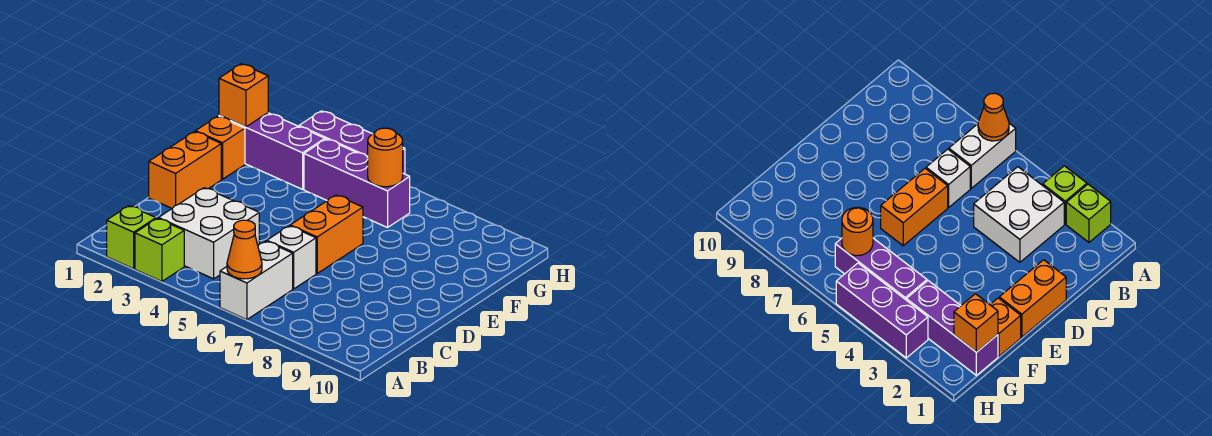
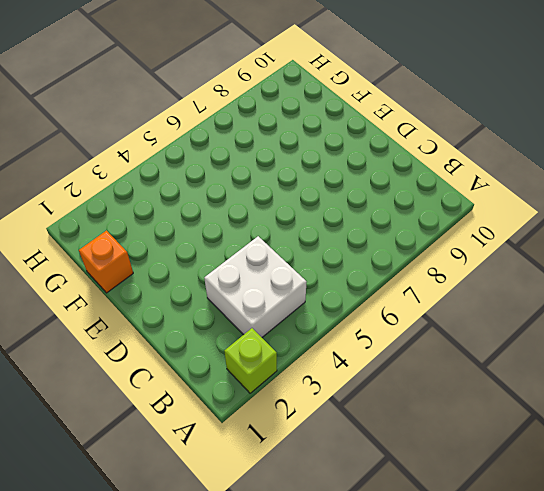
none -> lime 1x1 brick [135,218,184,281]
none -> white 1x2 brick [220,241,293,320]
none -> white 1x1 brick [267,226,316,289]

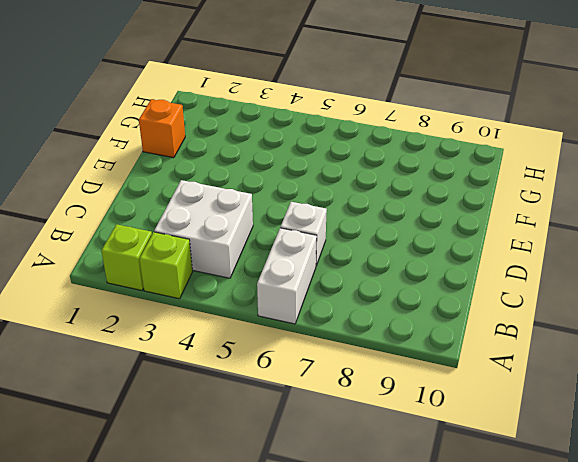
none -> orange 1x2 brick [149,132,221,208]
none -> orange 1x2 brick [290,195,363,273]
none -> purple 1x3 brick [219,113,325,189]

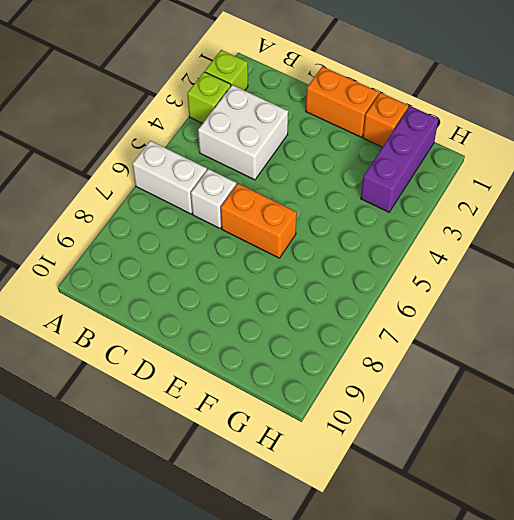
none -> purple 1x3 brick [304,139,410,228]
none -> purple 1x3 brick [299,111,405,174]
none -> orange 1x1 cone [227,220,262,279]

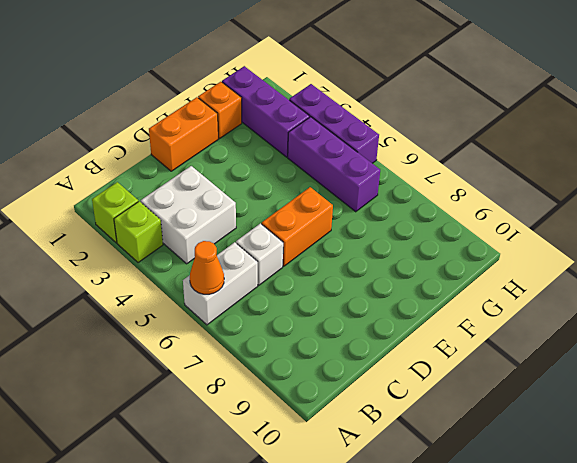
none -> orange 1x1 brick [219,64,268,127]
none -> orange 1x1 round brick [367,128,403,187]

